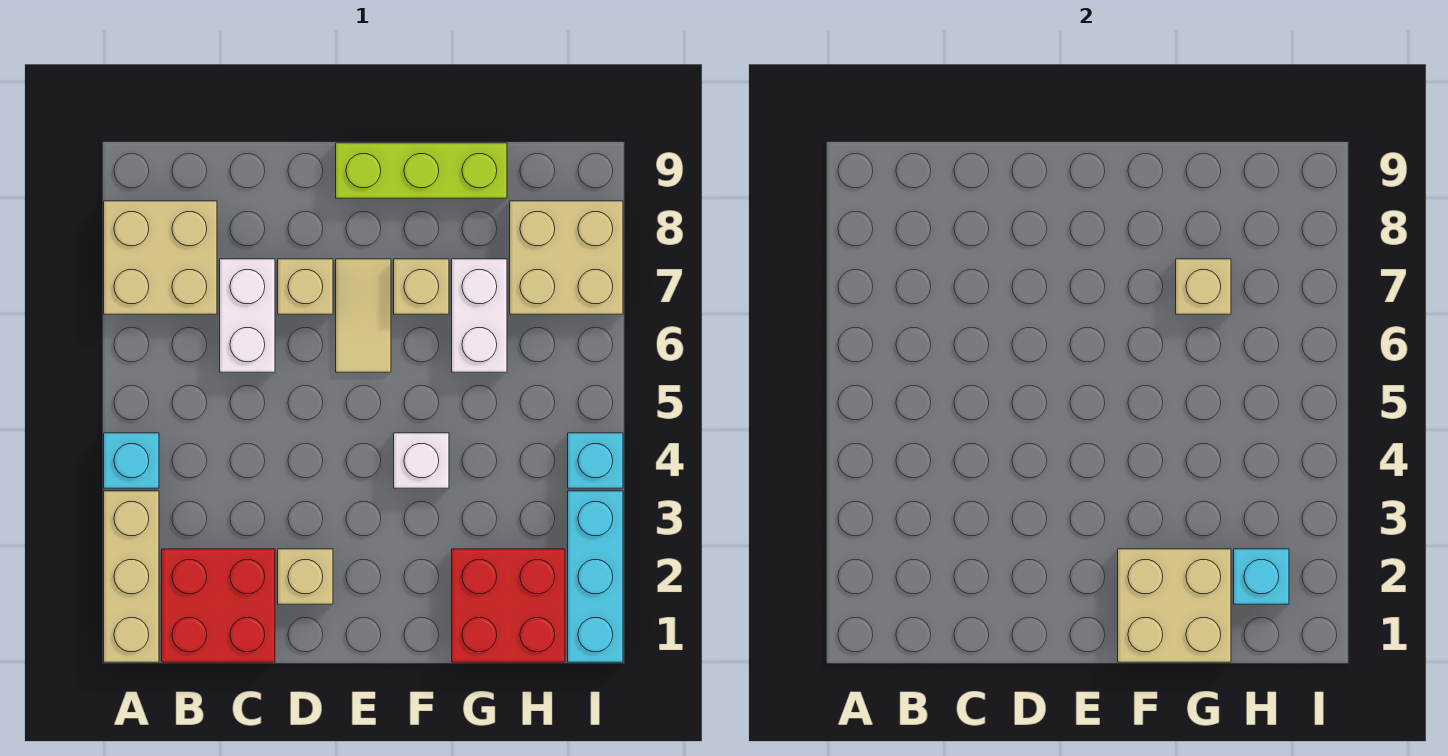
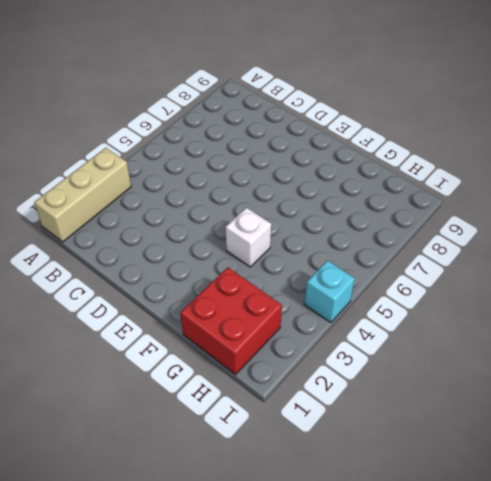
none -> cyan 1x1 brick [104,433,159,488]
none -> tan 2x2 brick [104,201,217,314]
none -> red 2x2 brick [162,549,275,662]

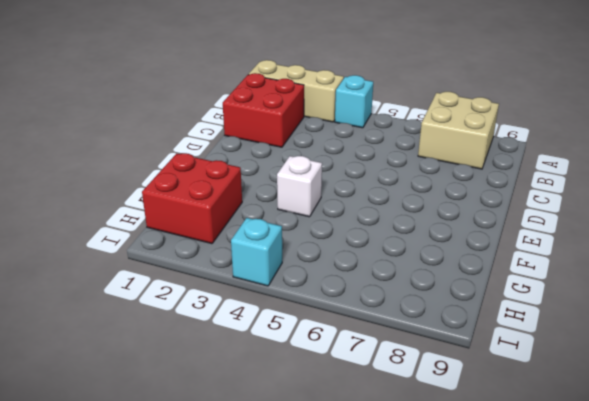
none -> white 1x2 brick [220,259,275,372]
none -> tan 1x1 brick [278,549,333,604]
none -> tan 1x1 brick [278,259,333,314]

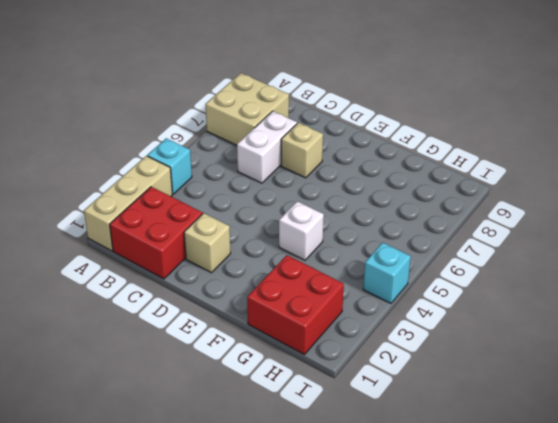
none -> tan 1x2 tile [336,259,391,372]
none -> lime 1x3 brick [336,143,507,198]
none -> tan 1x1 brick [394,259,449,314]

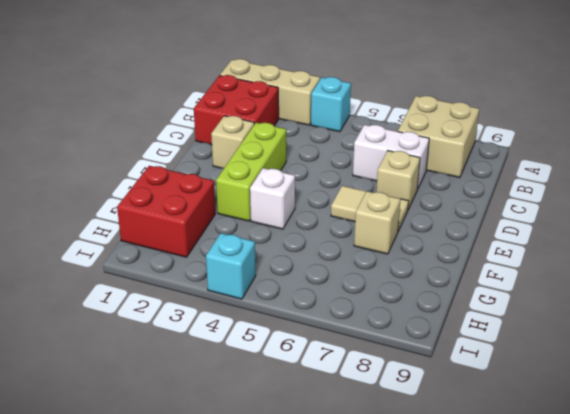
lime 1x3 brick [216,123,286,221] -> lime 1x3 brick moved to [336,143,507,198]
none -> white 1x2 brick [452,259,507,372]
none -> tan 2x2 brick [510,201,623,314]
none -> cyan 1x3 brick [568,491,623,662]

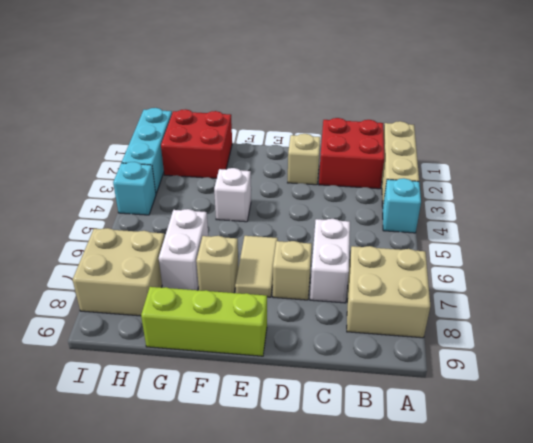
none -> tan 2x2 brick [1118,549,1231,662]
none -> tan 1x1 brick [1176,259,1231,314]
none -> cyan 1x1 brick [1234,549,1289,604]

